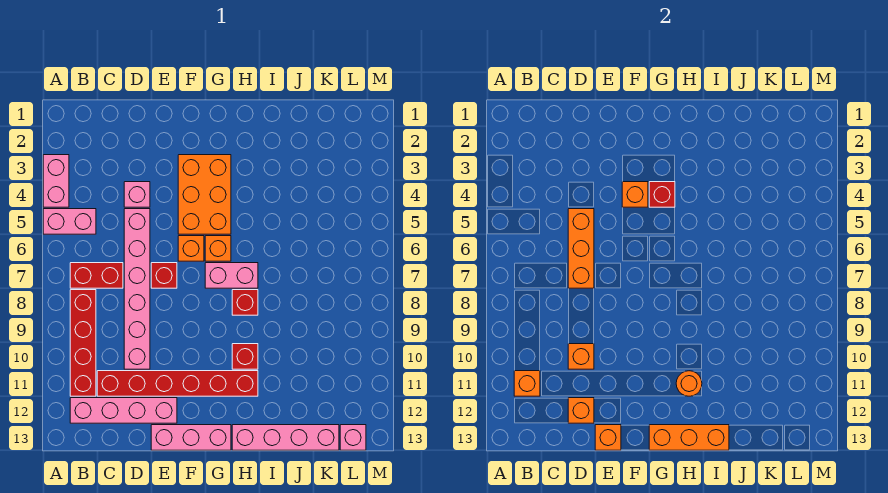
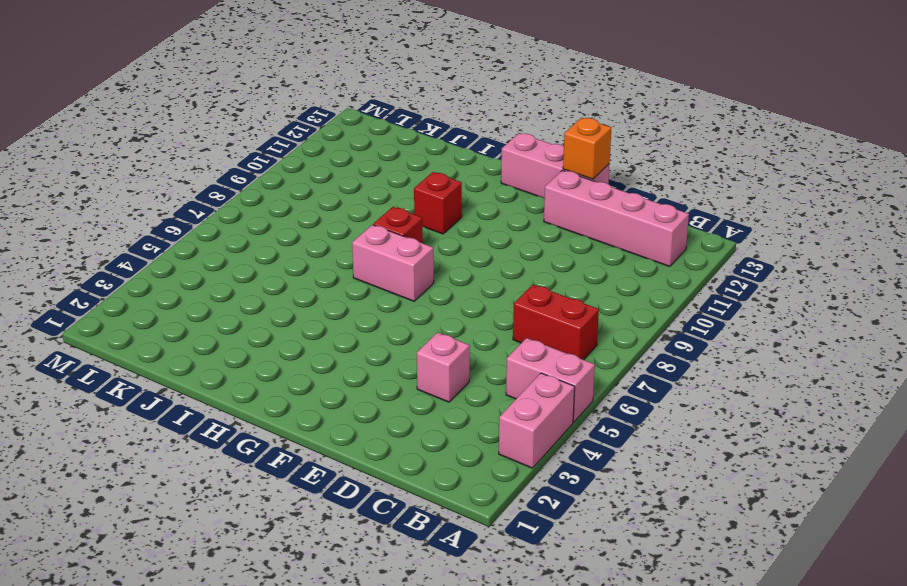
none -> red 1x4 brick [70,290,96,396]
none -> red 1x6 brick [97,371,258,396]
none -> pink 1x6 brick [124,209,150,369]

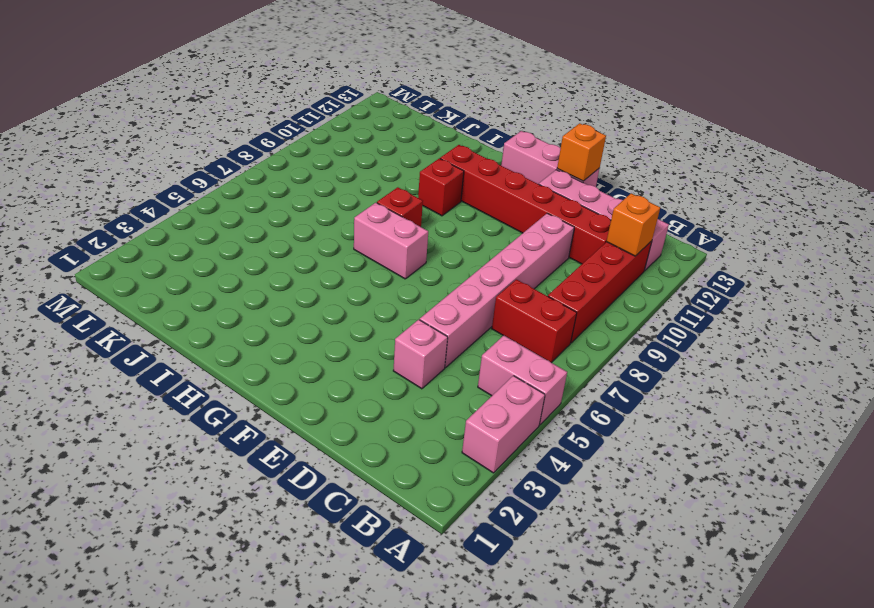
none -> red 1x1 brick [151,263,177,288]
none -> orange 2x3 brick [178,155,231,234]
none -> orange 1x1 brick [178,236,204,261]

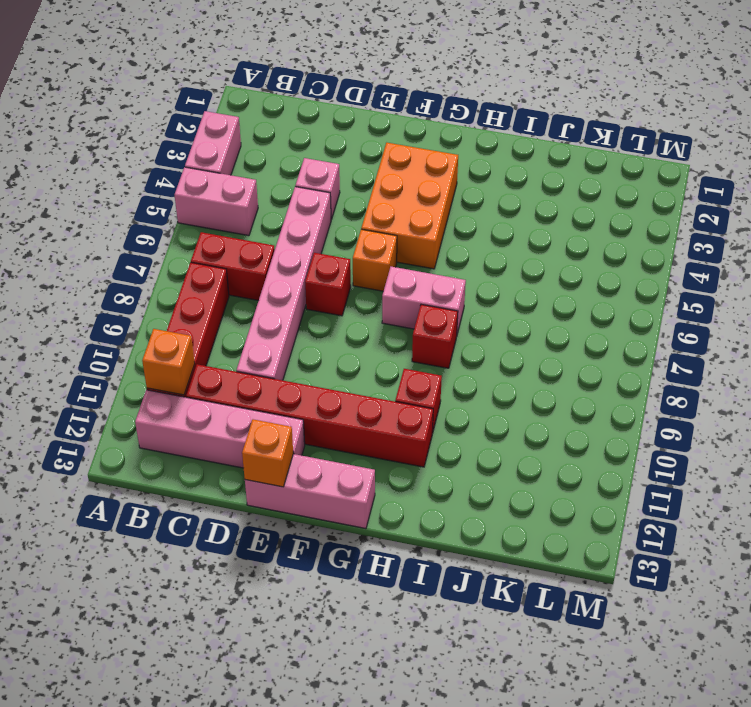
none -> orange 1x1 brick [205,236,231,261]
none -> pink 1x4 brick [232,425,339,450]
none -> pink 1x1 brick [340,425,366,450]

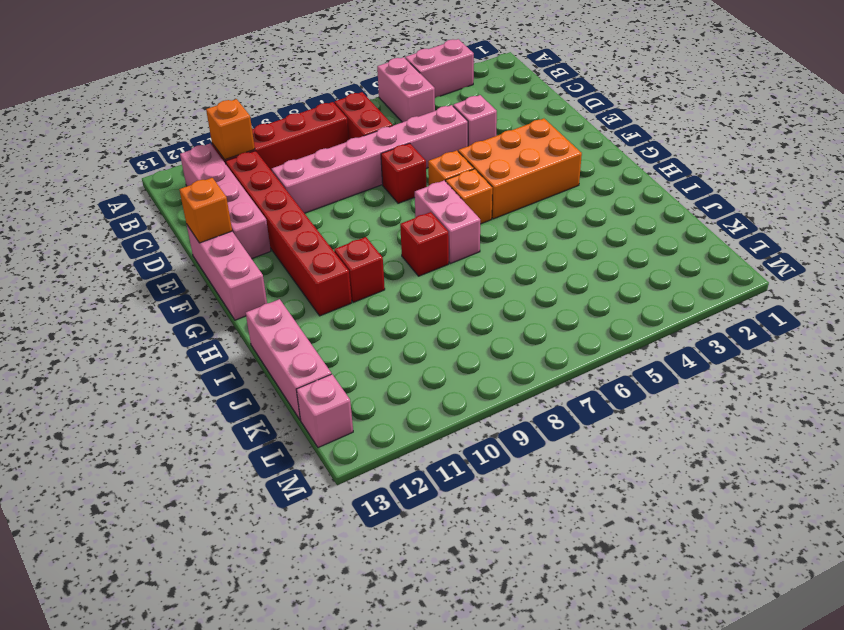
pink 1x3 brick [246,299,331,420] -> pink 1x4 brick [232,425,339,450]
none -> orange 1x3 brick [568,209,594,288]
none -> orange 1x1 brick [568,344,594,369]
none -> orange 1x1 brick [568,398,594,423]

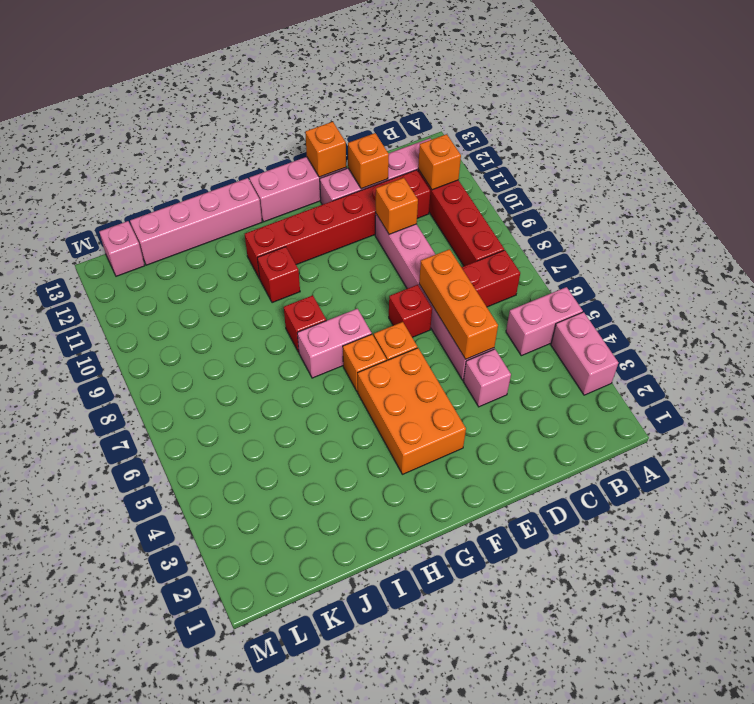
none -> orange 1x1 brick [622,182,648,207]
none -> red 1x1 brick [649,182,675,207]
none -> orange 1x3 brick [649,425,729,450]

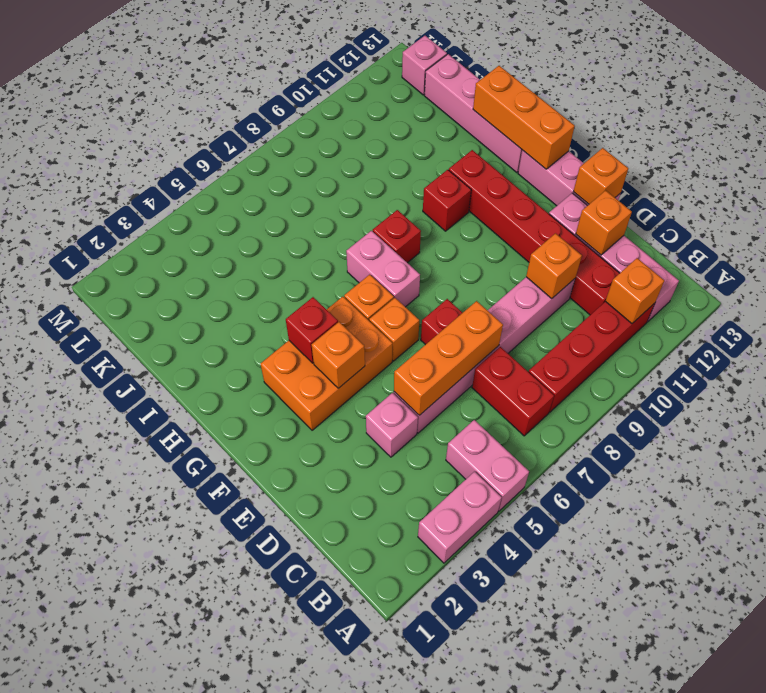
none -> orange 1x1 round brick [676,371,702,396]

